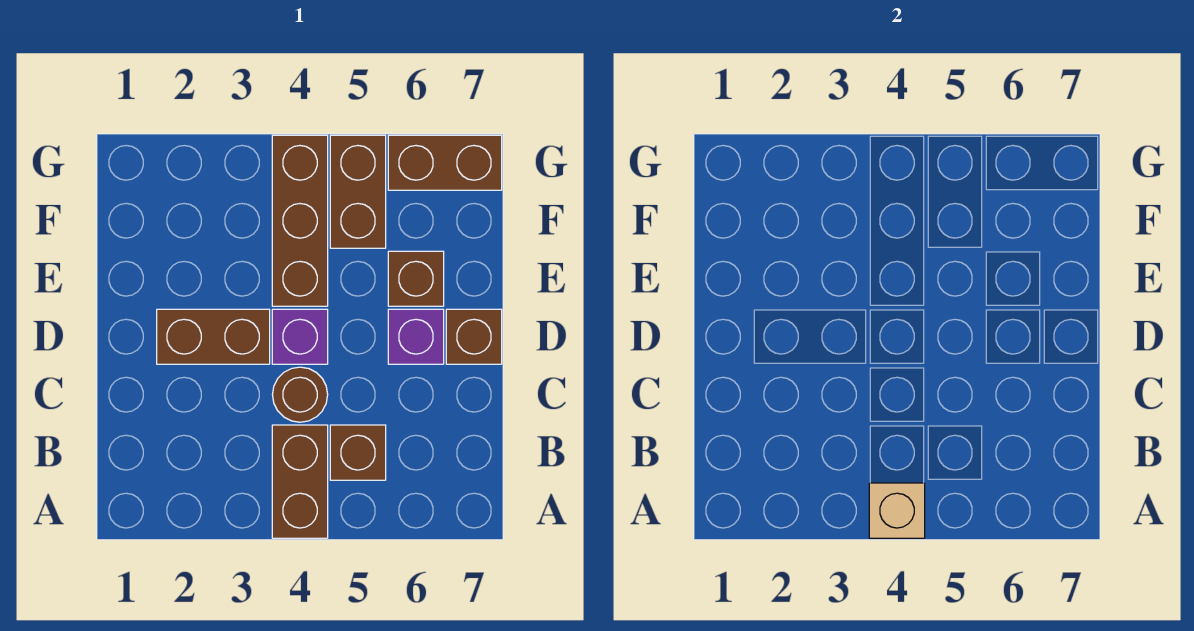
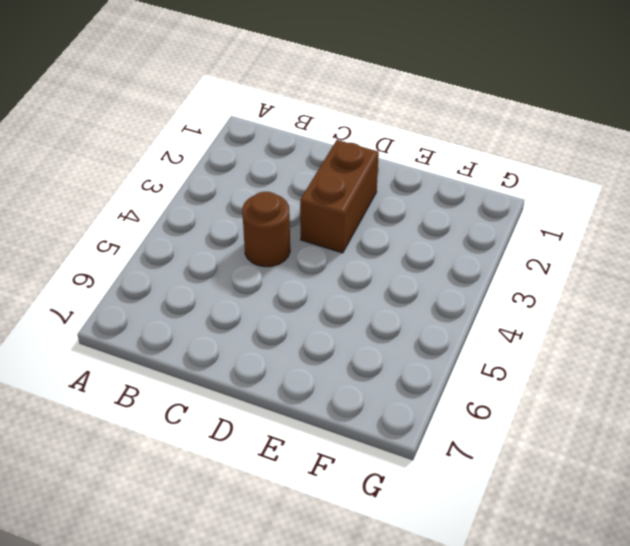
none -> brown 1x2 brick [272,425,328,538]
none -> brown 1x1 brick [330,425,386,480]
none -> purple 1x1 brick [272,309,328,364]

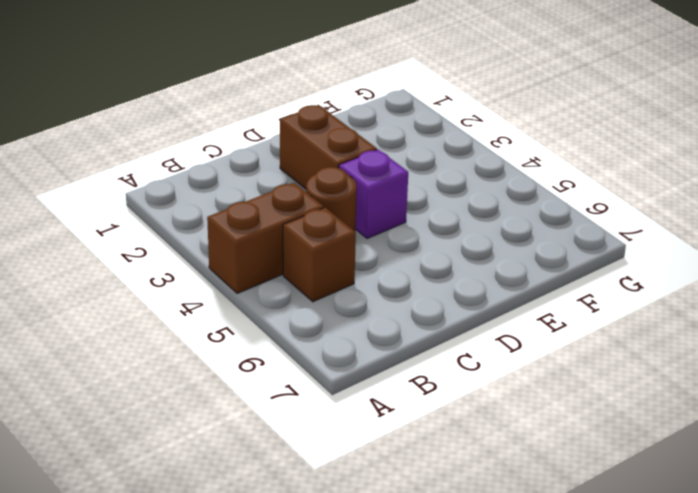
none -> purple 1x1 brick [388,309,444,364]
none -> brown 1x1 brick [446,309,502,364]
none -> brown 1x3 brick [272,135,328,306]

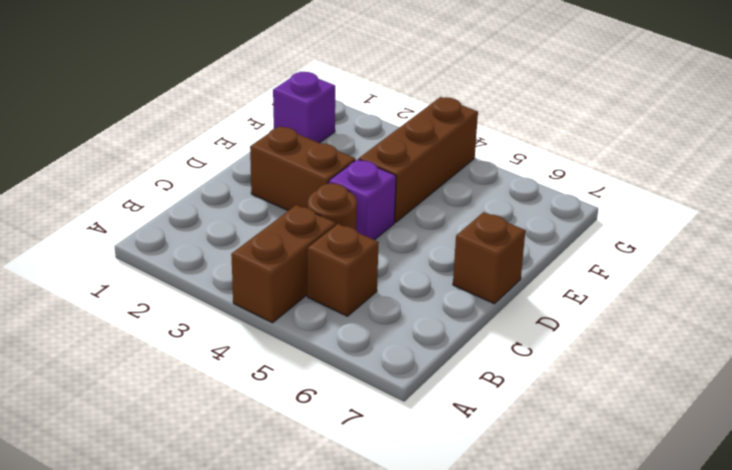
purple 1x1 brick [273,72,335,143] -> purple 1x1 brick moved to [388,309,444,364]
none -> brown 1x1 brick [388,251,444,306]
none -> brown 1x2 brick [330,135,386,248]
none -> brown 1x2 brick [388,135,502,190]

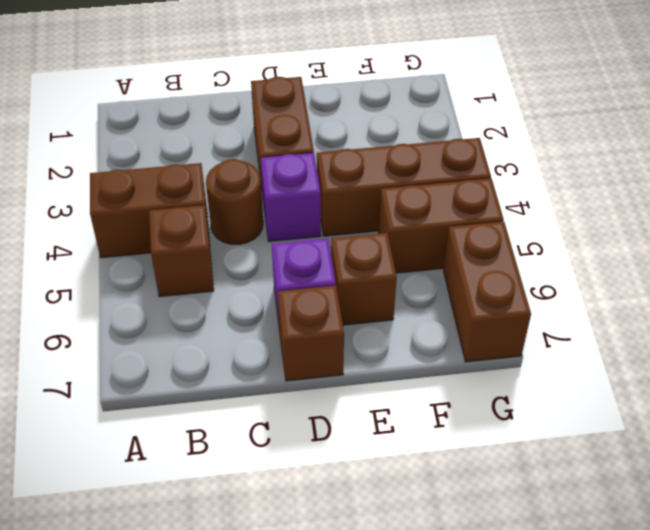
none -> tan 1x1 brick [869,483,925,538]

